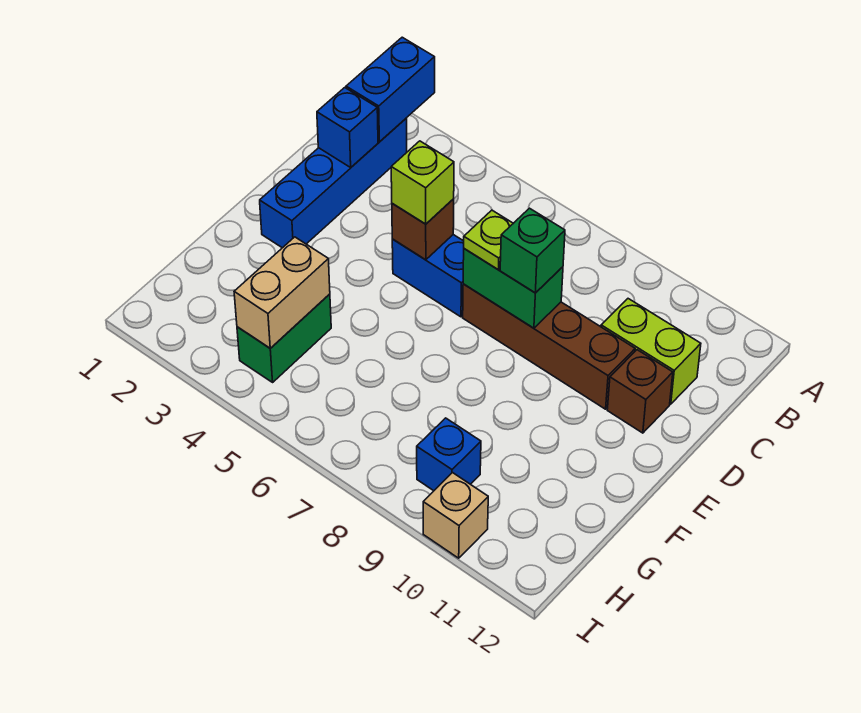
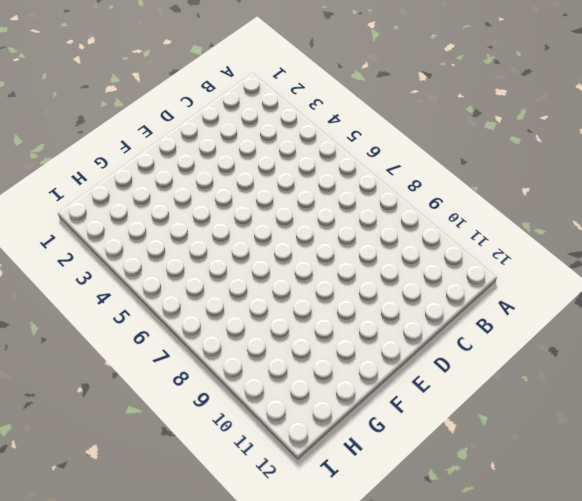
none -> blue 1x4 brick [260,118,407,248]
none -> lime 1x2 brick [601,299,701,404]
none -> blue 1x2 brick [392,235,464,317]

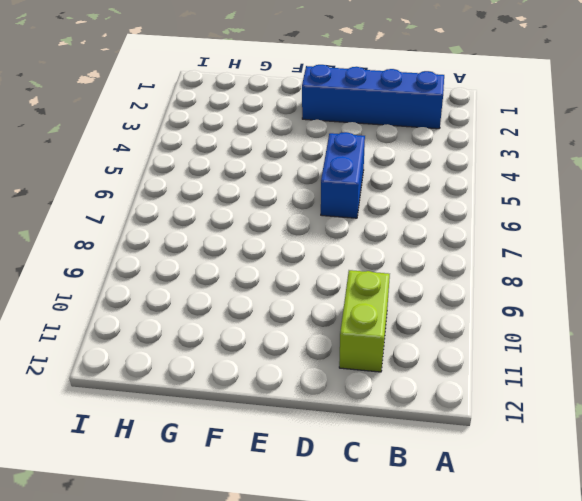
none -> brown 1x4 brick [463,284,635,409]
none -> brown 1x1 brick [607,350,673,433]
none -> green 1x2 brick [237,294,331,382]

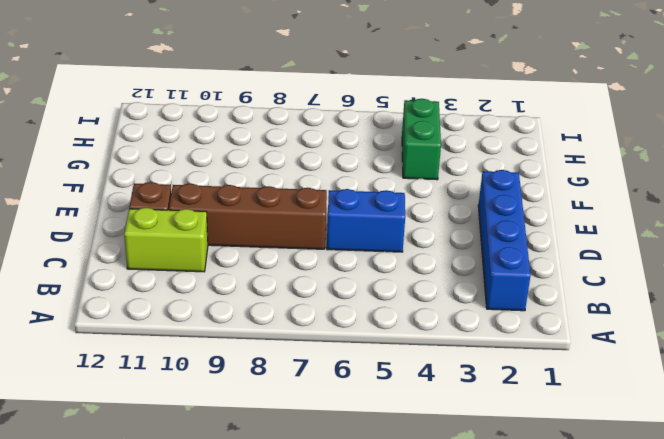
none -> blue 1x1 brick [417,418,481,491]
none -> tan 1x1 brick [423,473,488,558]
none -> blue 1x2 brick [346,37,435,142]

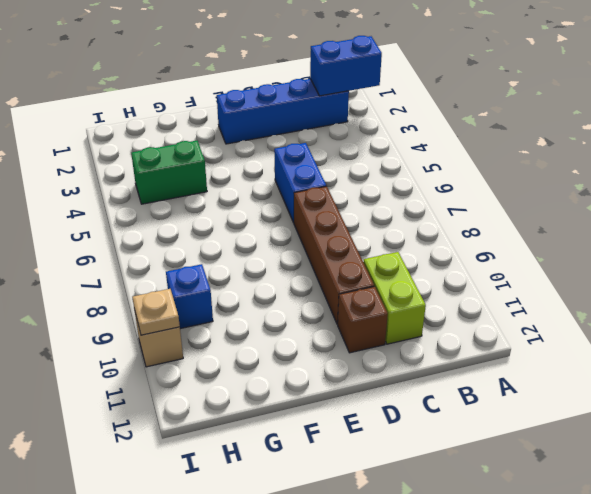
tan 1x1 plate [132,289,180,335] -> none
none -> blue 1x1 brick [317,88,378,167]
none -> brown 1x1 brick [392,199,454,260]
none -> green 1x2 brick [463,249,563,328]

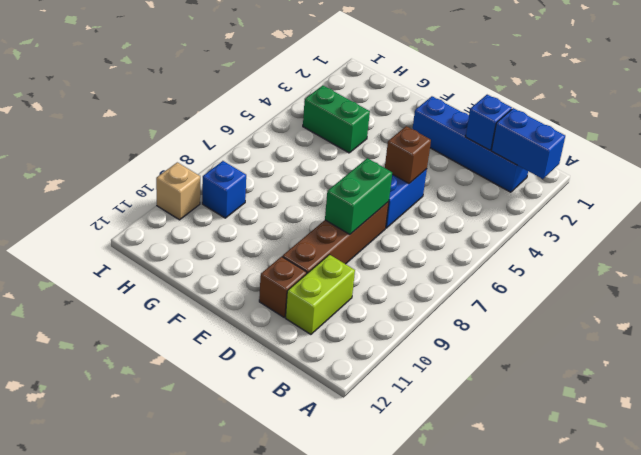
none -> tan 1x2 brick [234,237,330,348]
none -> lime 1x1 brick [391,141,454,224]
none -> lime 1x1 plate [464,210,513,269]

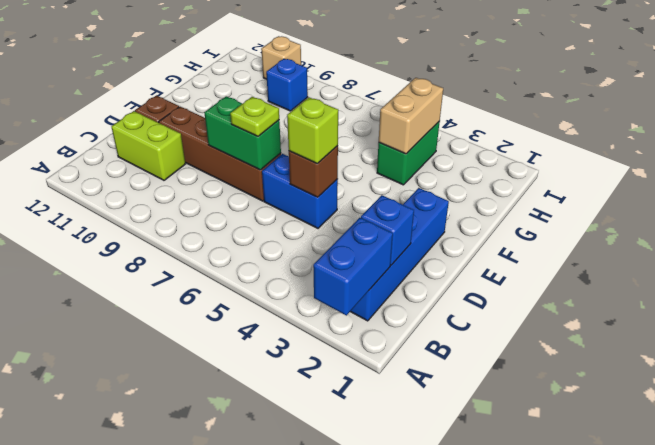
none -> green 1x1 brick [500,208,565,293]

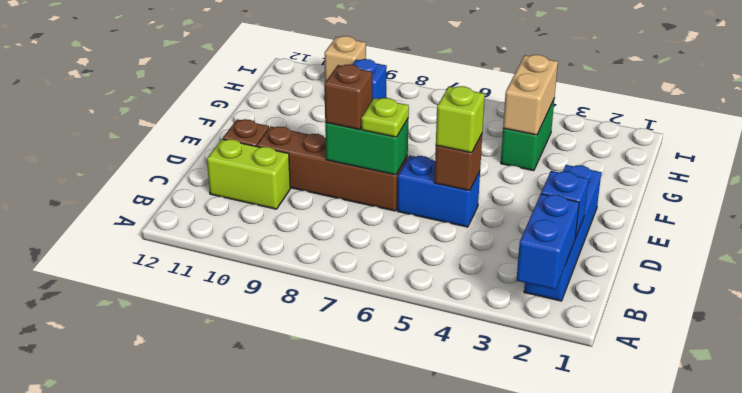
brown 1x1 brick [324,64,372,129] -> green 1x1 brick [500,208,565,293]

